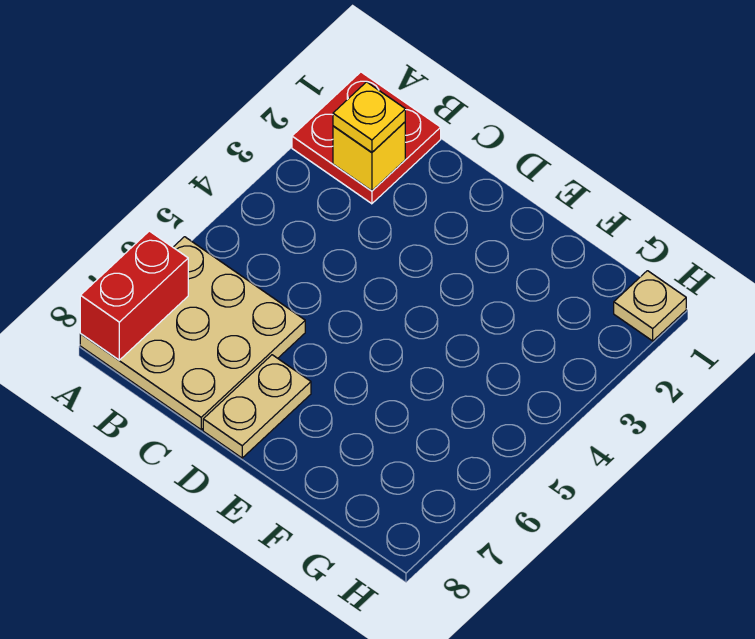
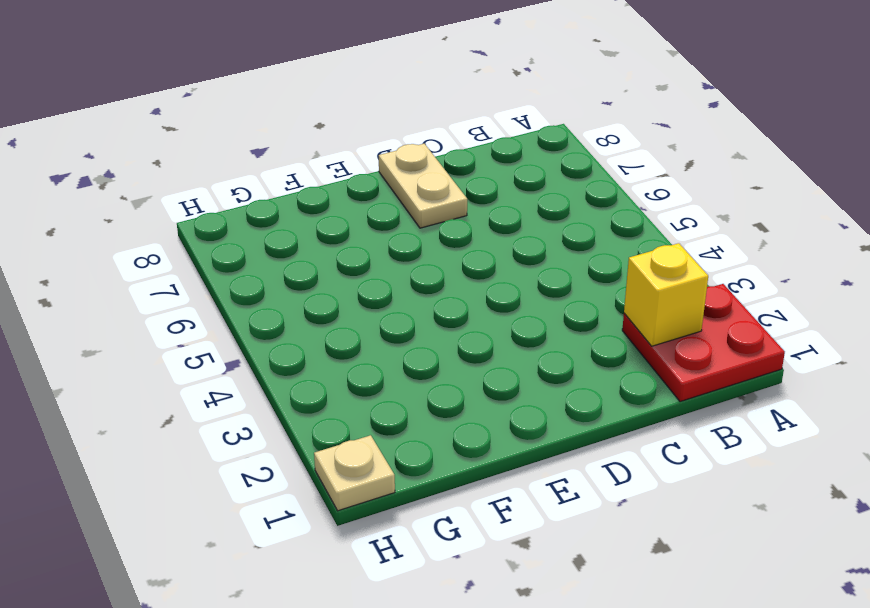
none -> tan 3x3 plate [80,237,305,430]
none -> red 1x2 brick [80,231,188,360]

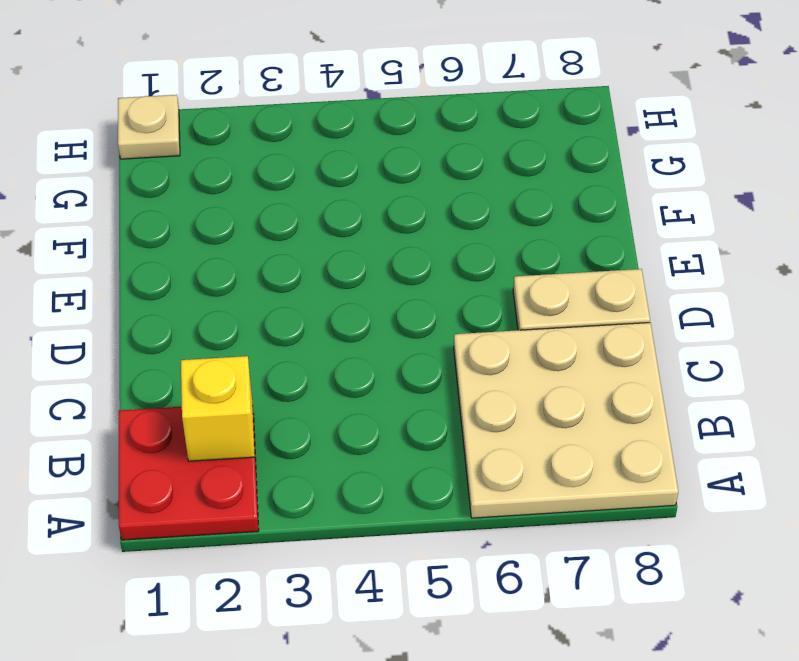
none -> red 1x2 brick [80,231,188,360]
none -> yellow 1x1 plate [333,82,405,152]

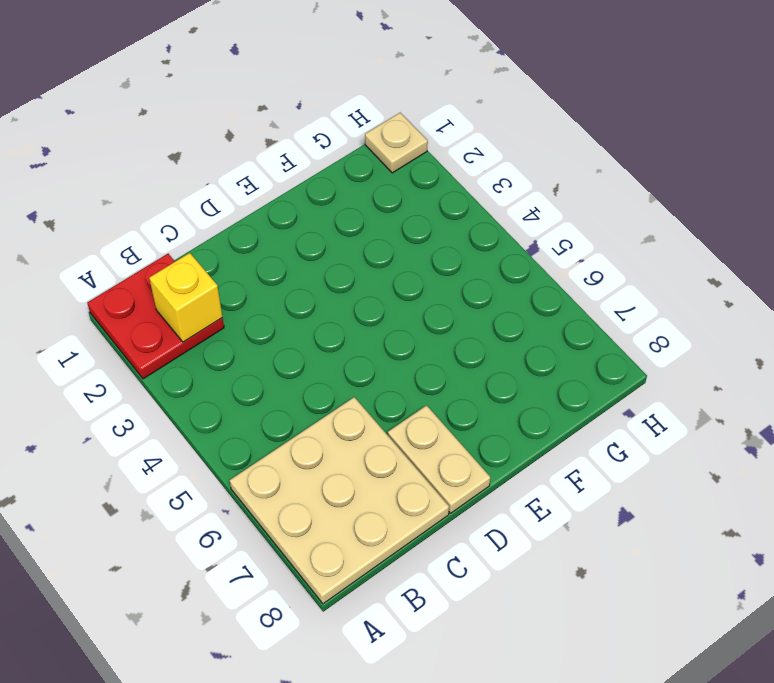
none -> red 1x2 brick [80,231,188,360]
none -> yellow 1x1 plate [333,82,405,152]

